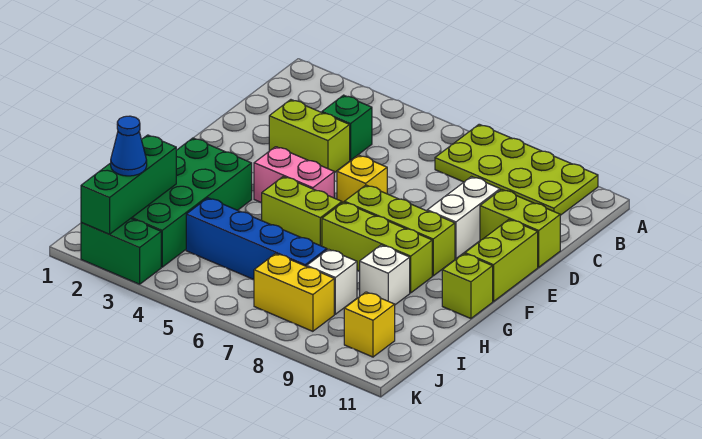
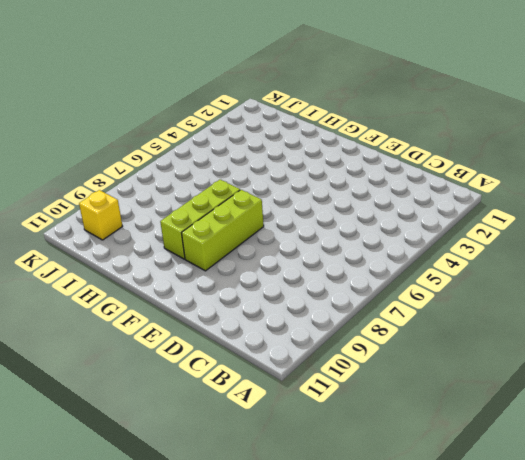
none -> lime 2x4 plate [435,124,598,215]
none -> green 1x1 brick [322,95,372,160]
none -> lime 1x2 brick [269,100,350,173]

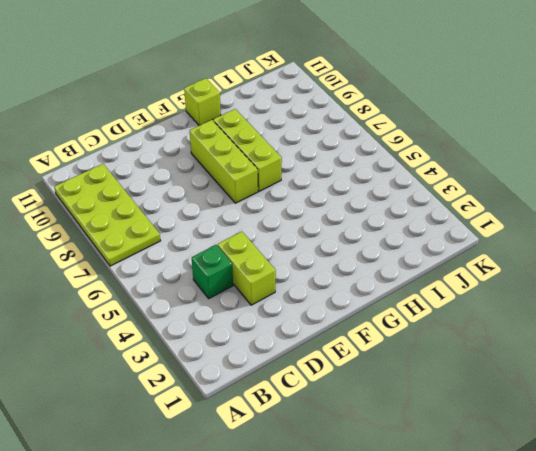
none -> white 1x2 brick [427,177,500,259]
none -> lime 1x2 brick [480,189,560,267]
none -> yellow 1x1 brick [337,155,387,203]

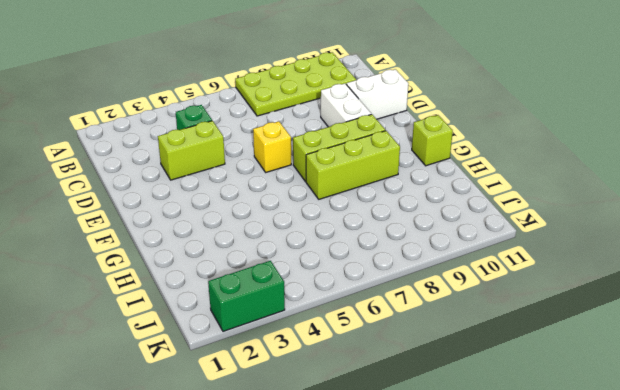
white 1x2 brick [346,69,408,119] -> lime 1x2 brick [480,189,560,267]
none -> lime 1x2 brick [465,219,538,301]
none -> pink 1x2 brick [254,147,334,203]
none -> green 2x4 brick [131,138,252,267]

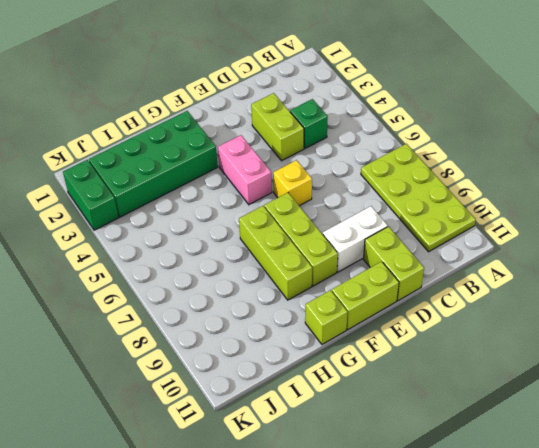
none -> lime 1x2 brick [262,177,342,246]
none -> white 1x1 brick [360,245,410,305]
none -> blue 1x4 brick [186,198,327,280]

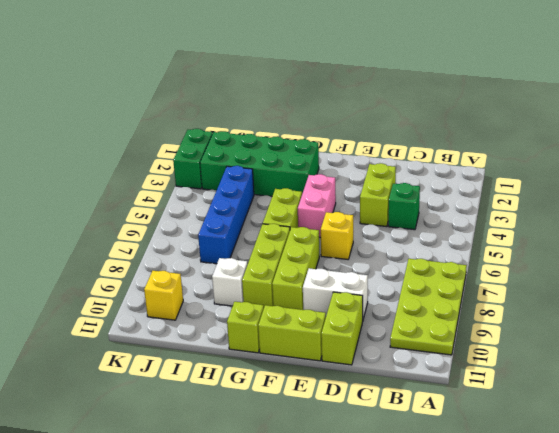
none -> white 1x1 brick [307,249,357,314]
none -> yellow 1x2 brick [254,253,334,331]
none -> green 1x3 brick [81,135,176,234]

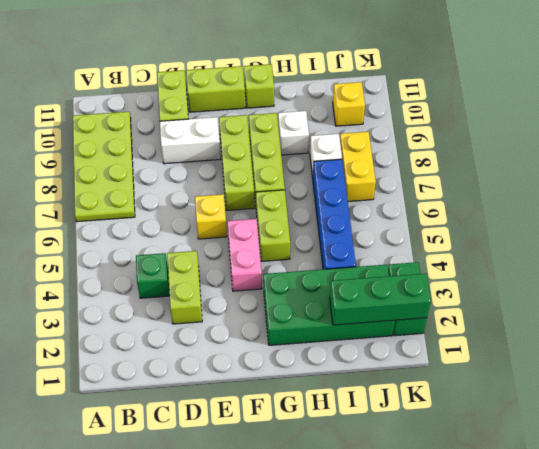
none -> blue 1x1 cone [111,116,147,176]

